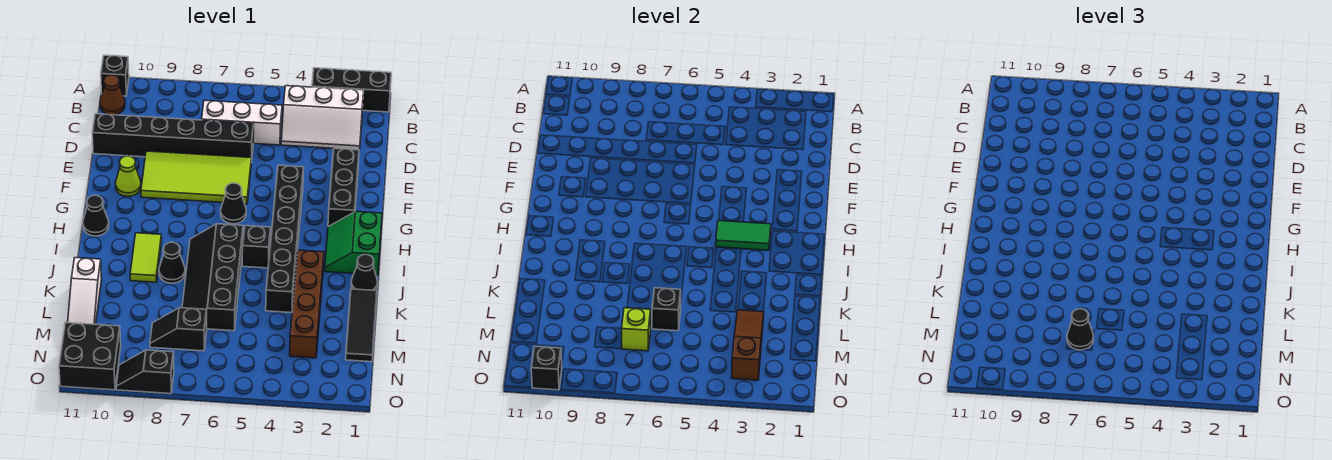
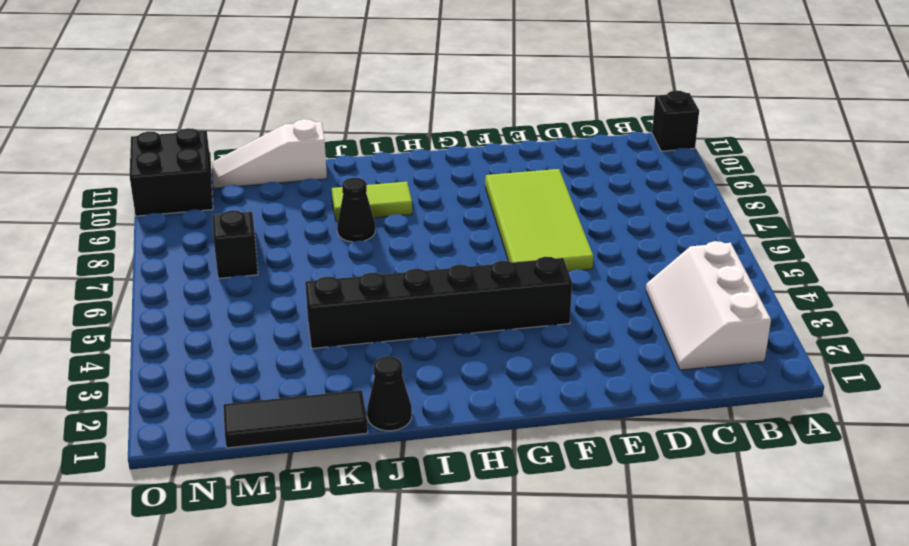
none -> black 1x3 brick [312,68,391,112]
none -> brown 1x1 cone [100,75,125,115]
none -> white 1x3 brick [202,100,282,145]
none -> black 1x6 brick [92,114,254,163]

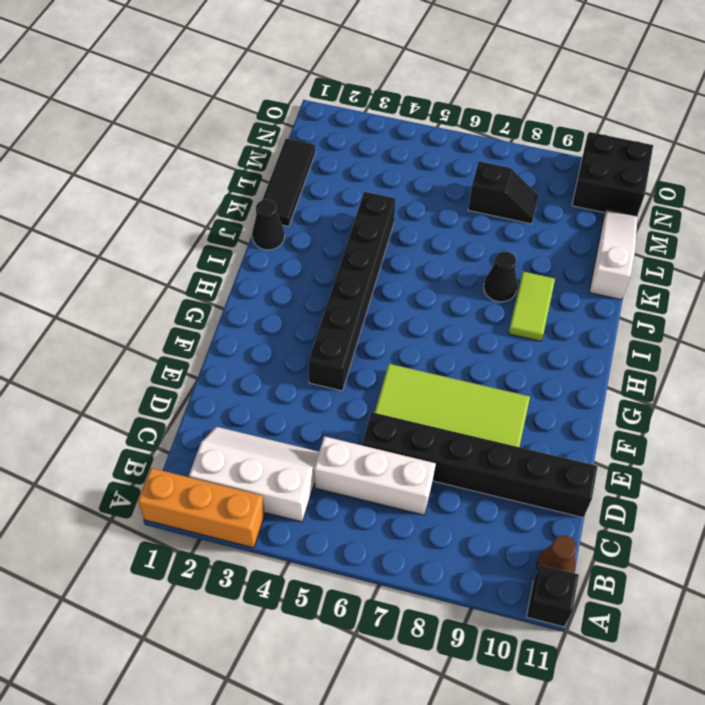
orange 1x3 brick [138,468,265,548] -> black 1x3 brick [312,68,391,112]
none -> black 1x3 brick [328,148,359,227]
none -> lime 1x1 cone [115,156,141,196]
none -> black 1x1 cone [221,183,246,224]
none -> green 2x2 slope [325,211,382,275]

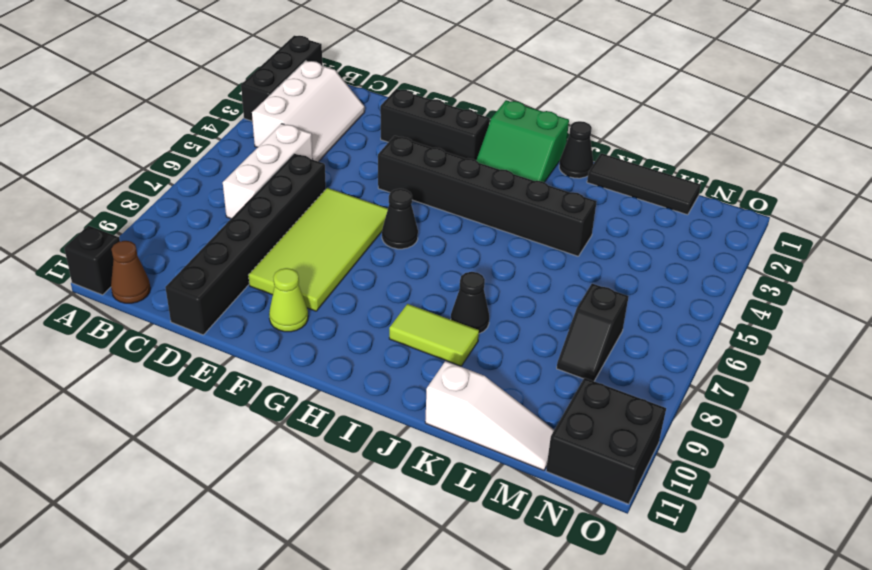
none -> black 1x1 cone [83,195,109,236]
none -> black 1x1 brick [242,226,271,268]
none -> black 2x4 slope [182,224,243,331]
none -> brown 1x4 brick [290,250,324,358]

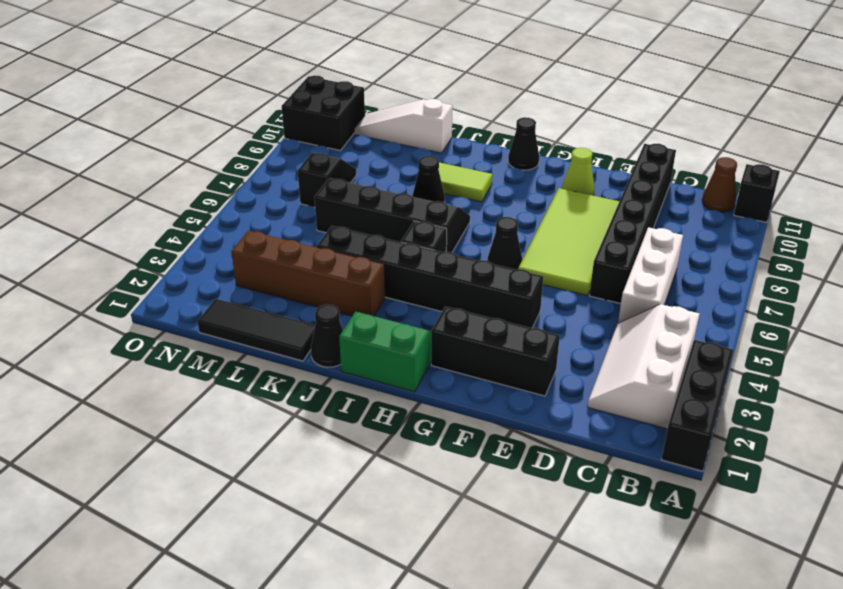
none -> black 1x2 slope [116,350,174,394]
none -> green 1x2 tile [716,221,771,250]
none -> brown 1x3 slope [732,310,764,380]
none -> black 1x1 brick [652,288,681,331]

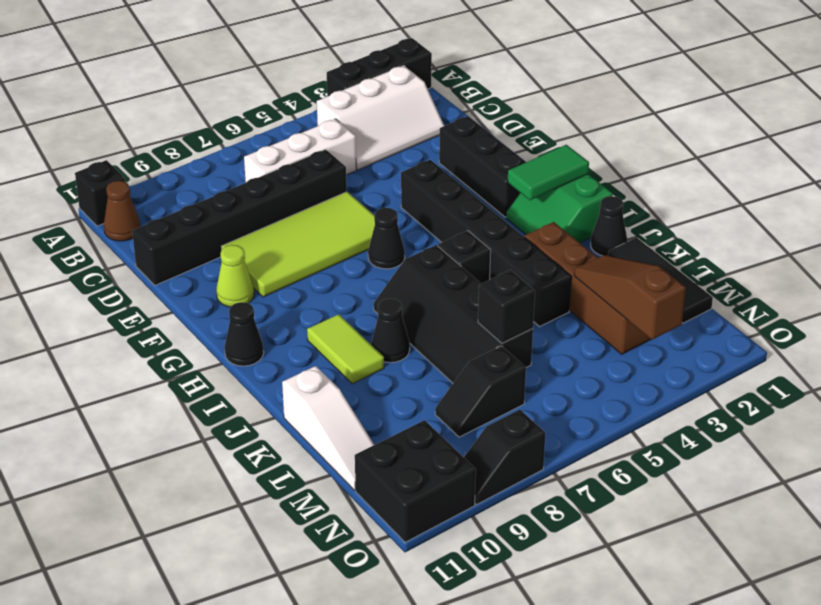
green 1x2 tile [508,145,589,200] -> green 1x2 tile moved to [716,221,771,250]
none -> lime 1x1 brick [622,308,651,351]
none -> black 1x1 brick [531,346,562,390]
none -> black 1x1 cone [1067,309,1094,350]

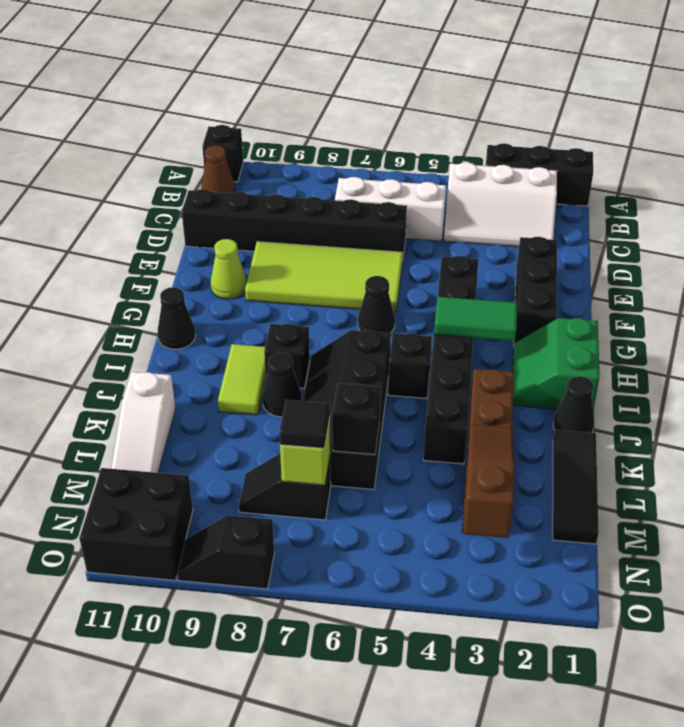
black 1x1 brick [264,324,310,389] -> black 1x1 brick moved to [531,346,562,390]
black 1x1 tile [279,400,330,449] -> black 1x1 cone [1067,309,1094,350]

